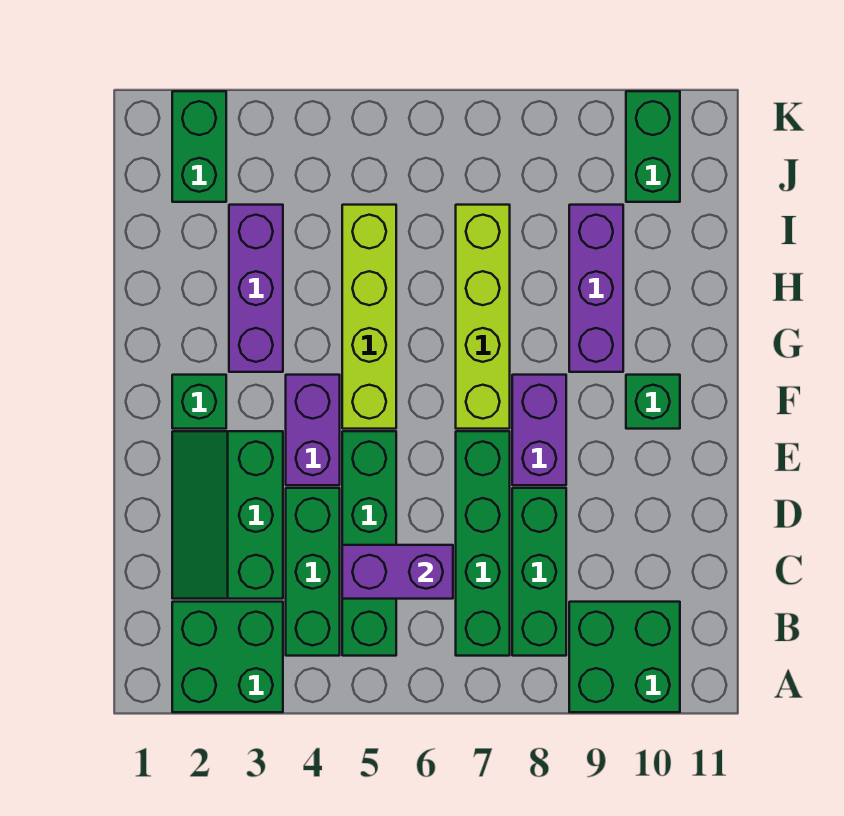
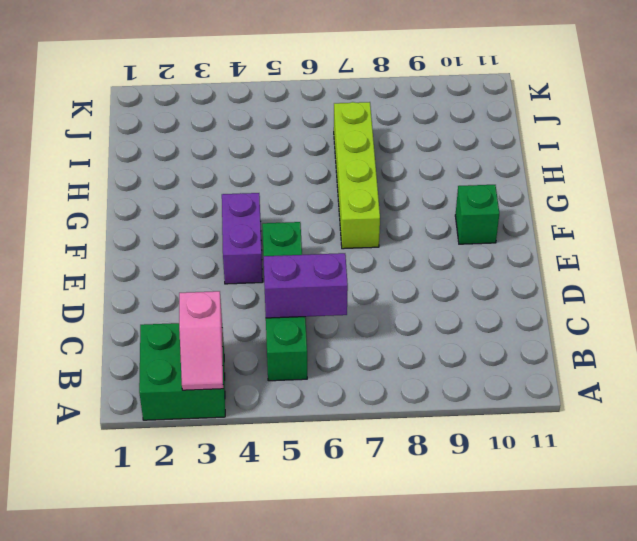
pink 1x2 slope [179,291,223,390] -> none
none -> green 2x2 brick [569,602,680,712]
none -> green 1x3 brick [286,488,340,656]
none -> green 1x4 brick [456,431,510,656]

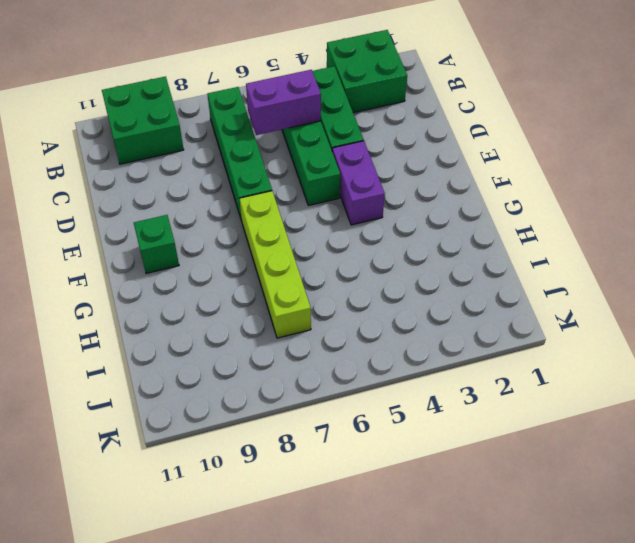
none -> green 1x3 brick [512,488,566,656]
none -> green 2x3 slope [172,431,283,599]
none -> purple 1x2 brick [512,375,566,485]

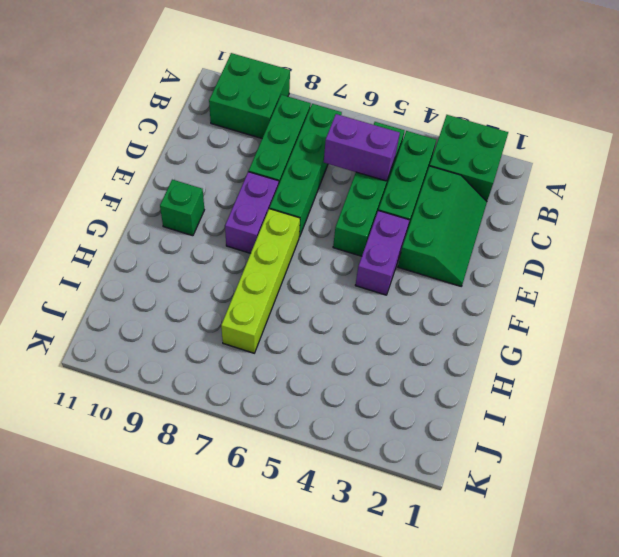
none -> green 1x1 brick [172,375,226,429]
none -> lime 1x4 brick [342,205,396,429]
none -> purple 1x3 brick [229,205,283,372]

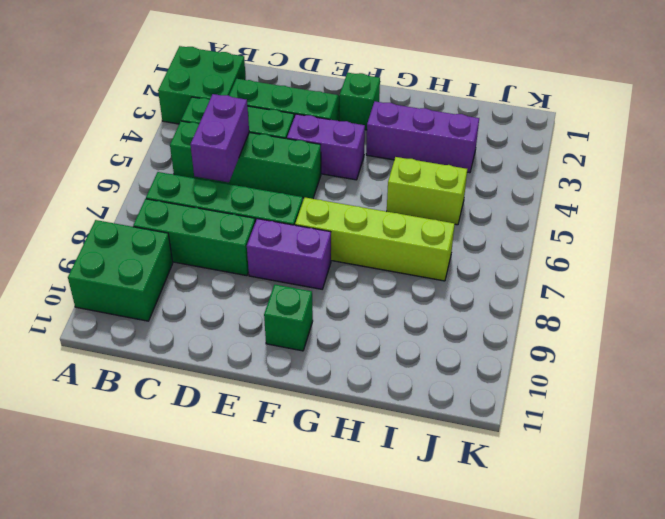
lime 1x2 brick [387,157,467,225] -> lime 1x4 brick [342,205,396,429]
none -> purple 1x3 brick [569,205,623,372]
none -> green 1x2 brick [172,91,226,202]
none -> green 1x2 brick [626,91,680,202]

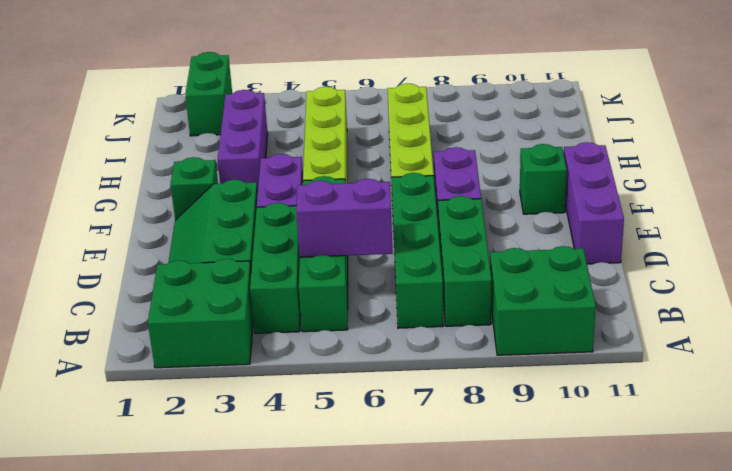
purple 1x3 brick [564,142,624,264] -> purple 1x3 brick moved to [569,205,623,372]
none -> green 1x2 brick [626,91,680,202]

